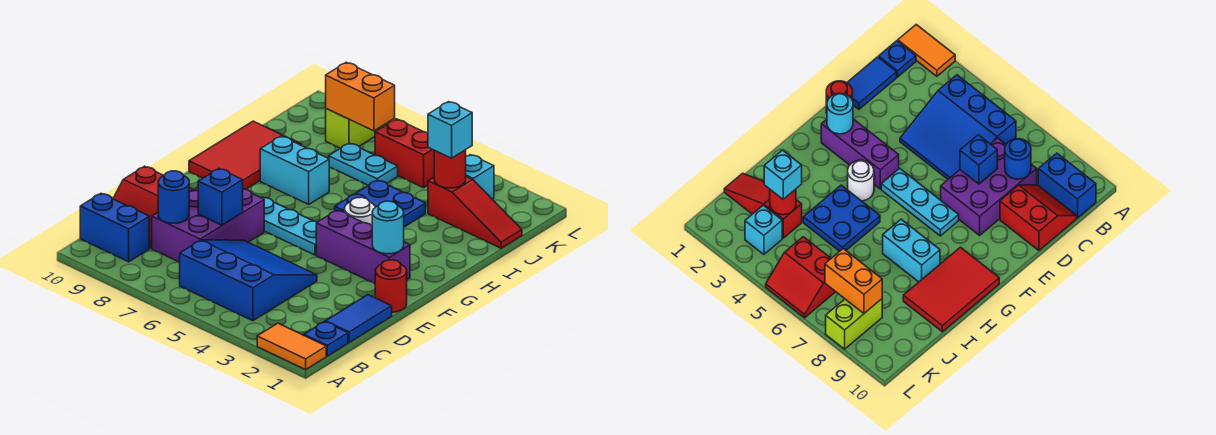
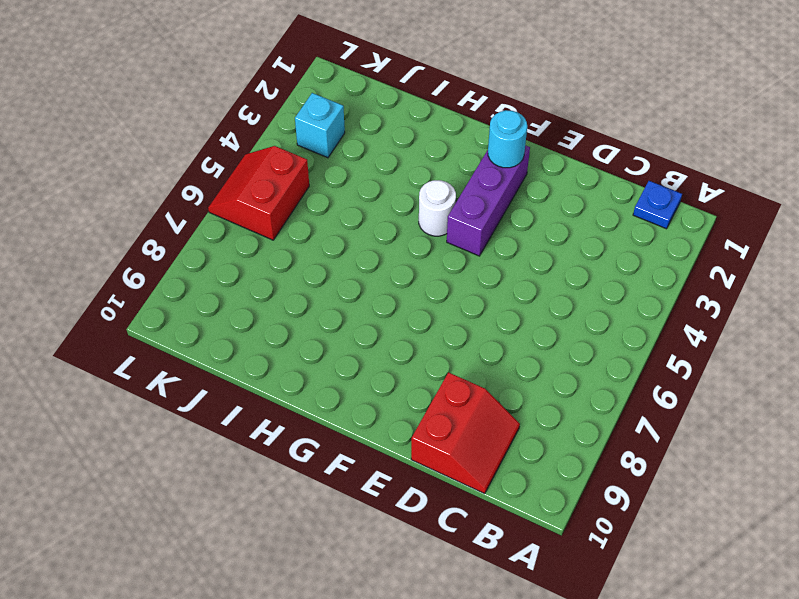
none -> orange 1x2 tile [257,323,326,370]
none -> blue 3x3 slope [180,240,317,321]
none -> blue 1x2 brick [80,193,149,262]

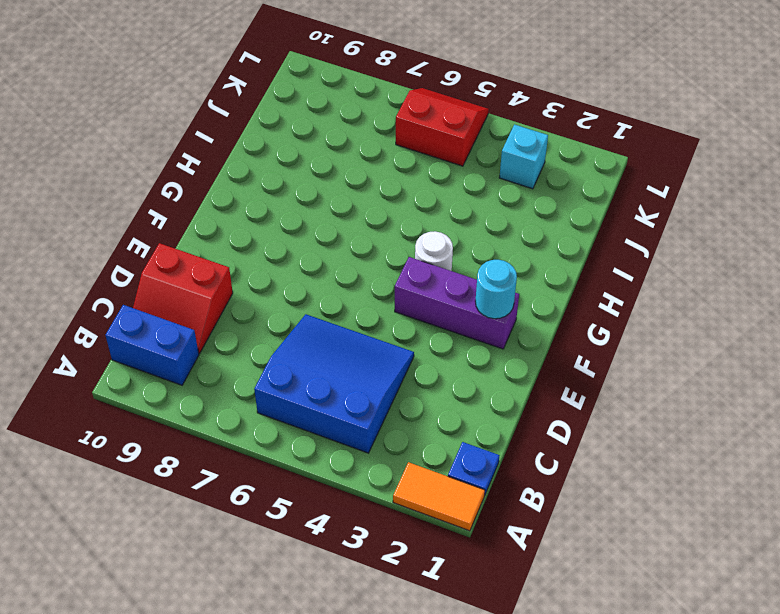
none -> blue 1x2 tile [325,295,392,343]
none -> purple 2x3 brick [152,188,264,262]
none -> red 1x1 round brick [375,260,407,312]

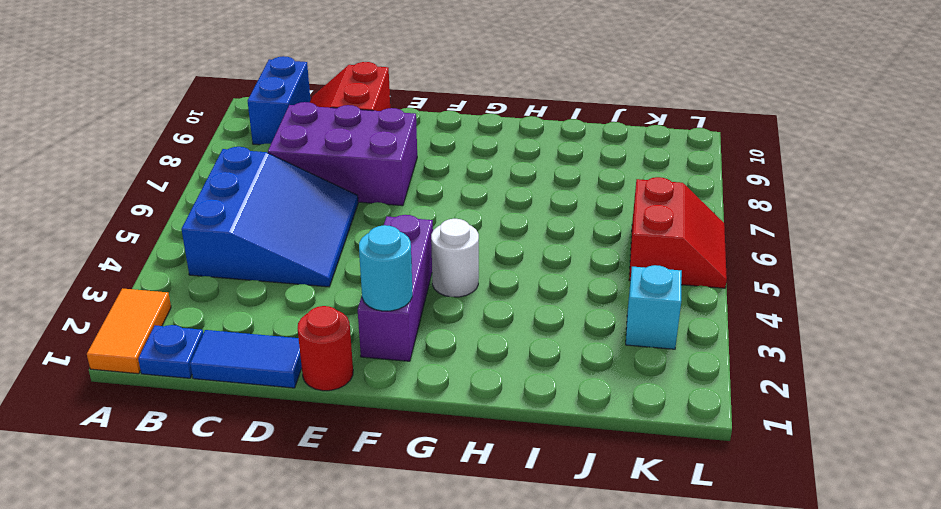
none -> cyan 1x3 plate [261,197,317,255]
none -> red 2x3 tile [189,121,302,189]
none -> blue 2x2 plate [335,180,426,227]

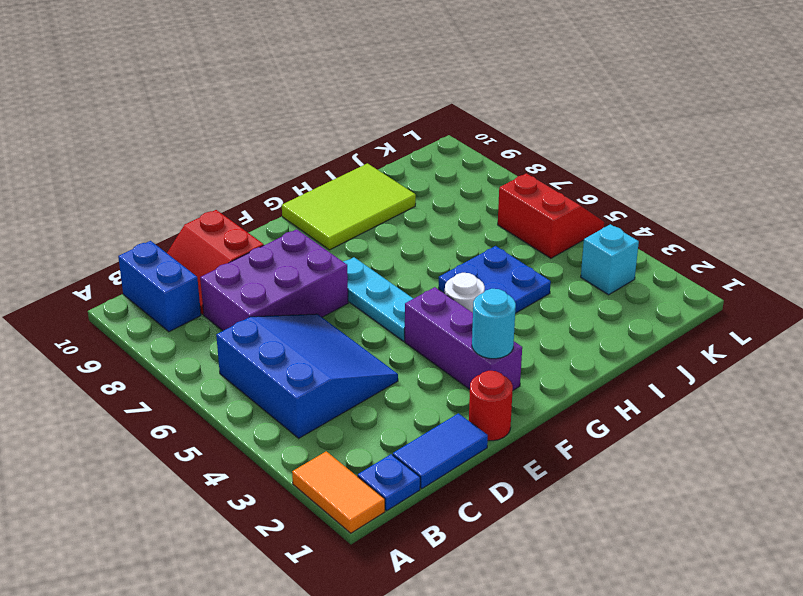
lime 2x3 tile [282,163,416,250] -> red 2x3 tile [189,121,302,189]
none -> cyan 1x2 brick [260,136,329,204]
none -> red 1x3 slope [428,176,522,248]
none -> cyan 1x2 plate [329,143,398,185]

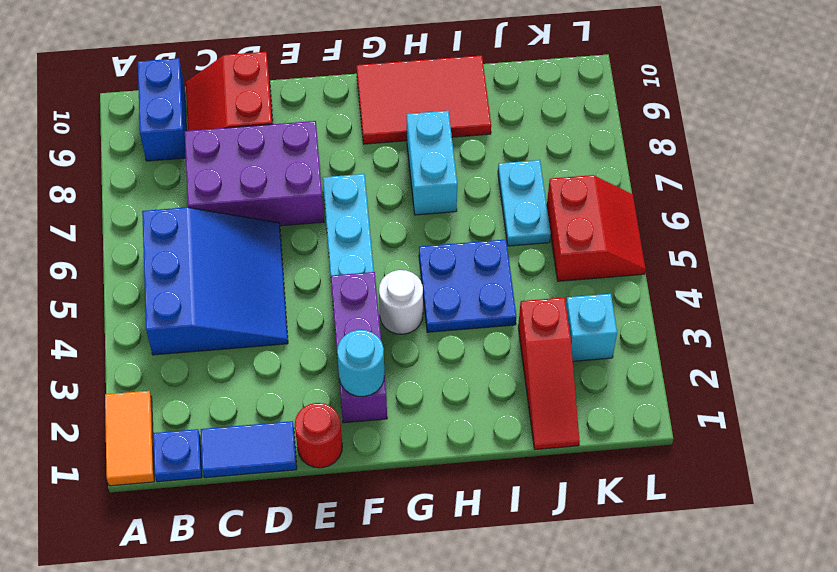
none -> lime 1x2 brick [326,109,392,148]
none -> blue 1x1 round brick [158,171,189,223]
none -> blue 1x1 brick [198,169,243,225]

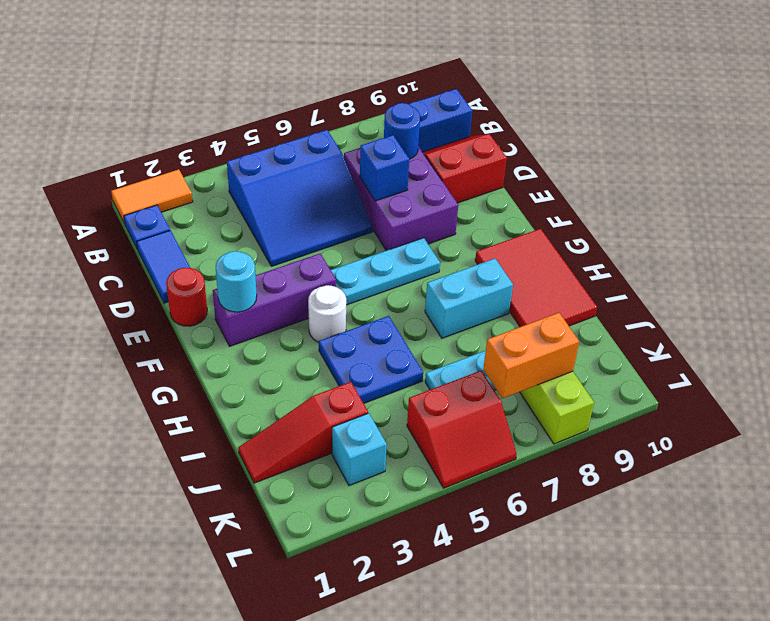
none -> red 1x1 round brick [434,150,466,188]
none -> cyan 1x1 brick [428,102,472,158]

